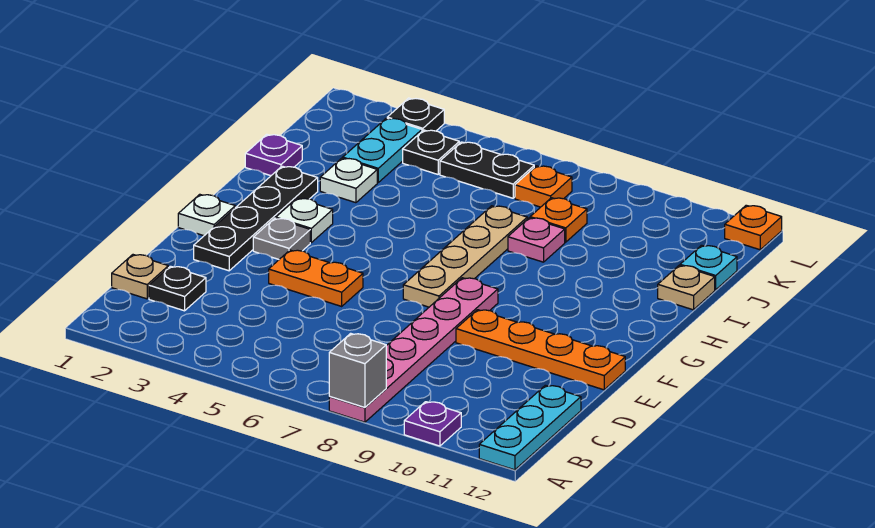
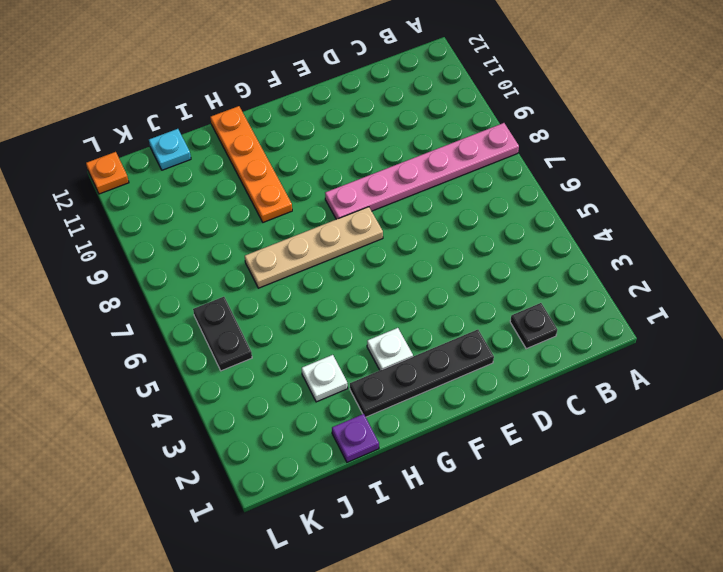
orange 1x4 plate [210,106,292,222] -> orange 1x4 plate moved to [456,310,625,390]
none -> purple 1x1 plate [404,402,461,446]
none -> cyan 1x3 plate [479,385,581,470]
none -> tan 1x1 plate [112,255,168,299]

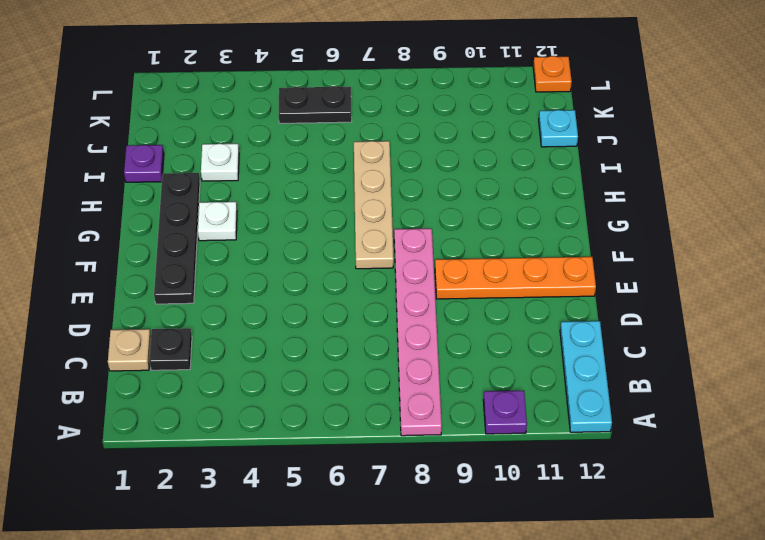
none -> orange 1x2 plate [269,250,363,306]
none -> white 1x1 plate [178,194,235,236]
none -> grey 1x1 plate [253,218,310,259]

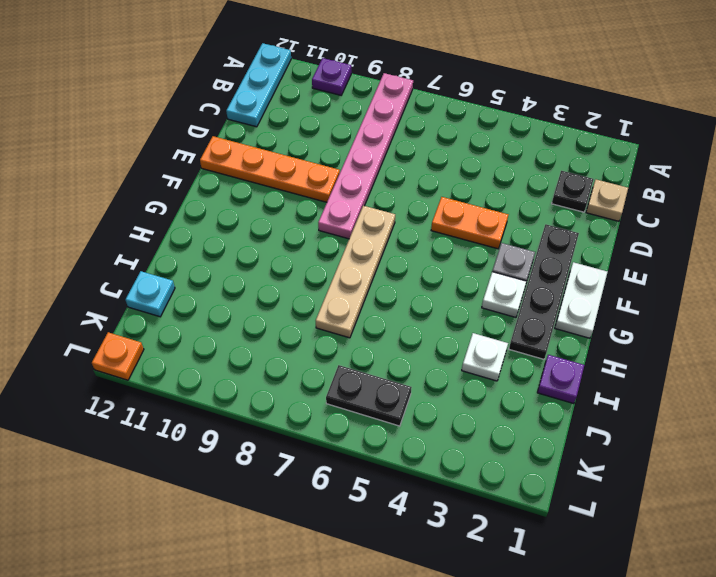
white 1x2 plate [555,262,608,338] -> white 1x1 plate [178,194,235,236]
none -> pink 1x1 plate [508,218,565,262]
none -> tan 1x1 plate [658,265,715,310]
none -> cyan 1x2 plate [343,118,422,182]

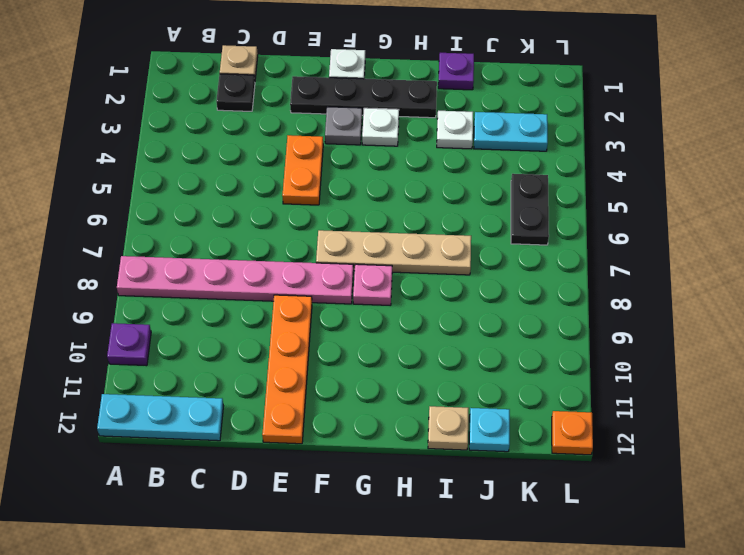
pink 1x1 plate [353,264,392,305] -> pink 1x1 plate moved to [508,218,565,262]
none -> orange 1x1 plate [530,198,587,242]
none -> black 1x1 plate [403,130,459,174]
none -> orange 1x1 plate [515,166,572,207]

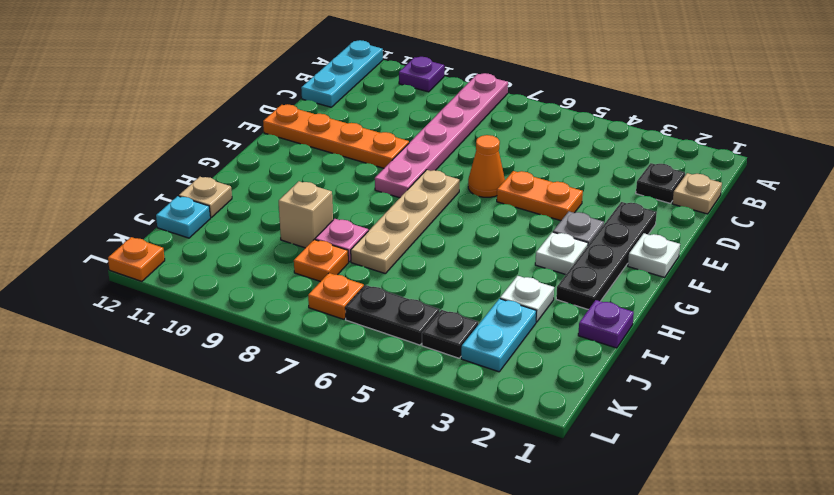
orange 1x1 cone [468,135,505,197] -> none
tan 1x1 brick [279,181,333,248] -> none
none -> black 1x1 plate [387,98,444,131]
none -> grey 1x1 brick [329,333,386,407]

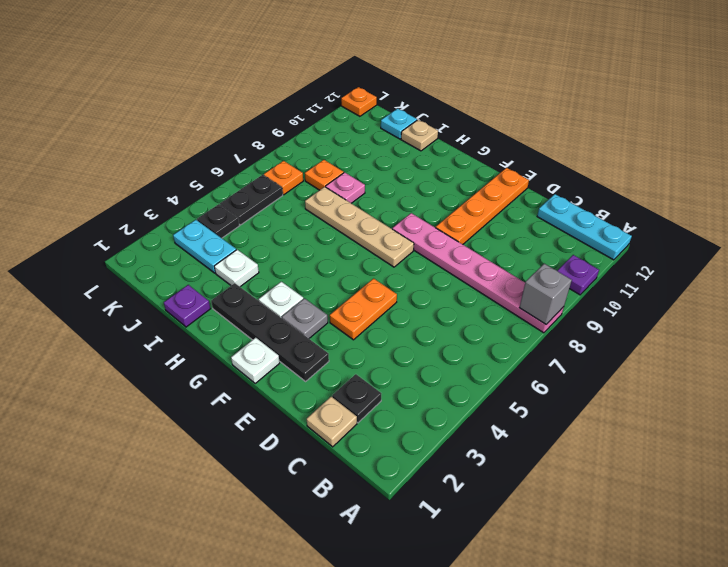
none -> black 1x1 plate [387,98,444,131]

